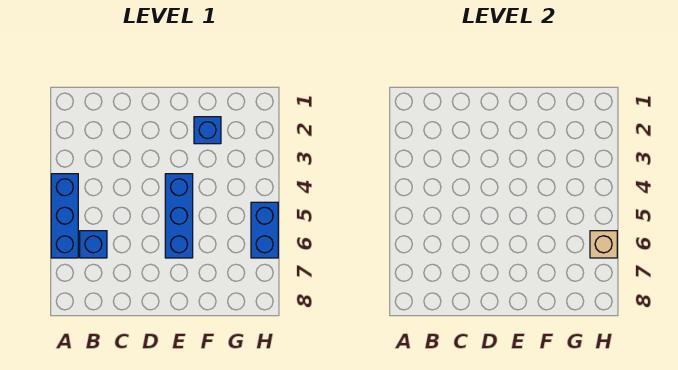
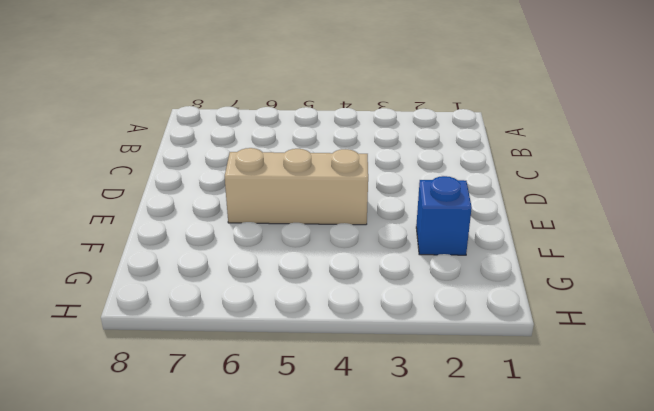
tan 1x3 brick [225,148,368,225] -> blue 1x3 brick [165,174,193,258]
none -> blue 1x3 brick [51,174,78,258]
none -> blue 1x1 brick [80,231,107,258]

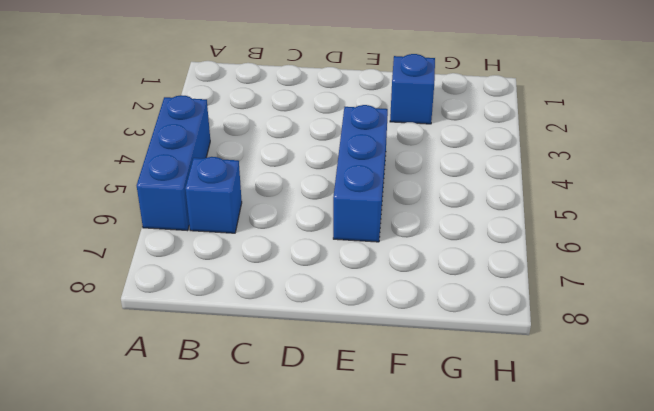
none -> blue 1x2 brick [251,202,278,258]
none -> tan 1x1 brick [590,231,617,258]

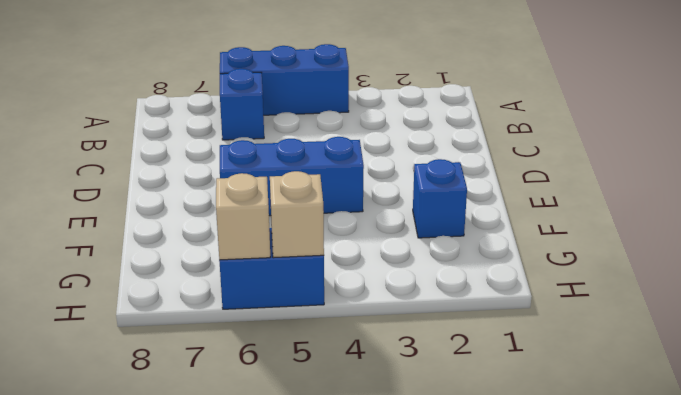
tan 1x1 brick [270,171,324,258] -> none

